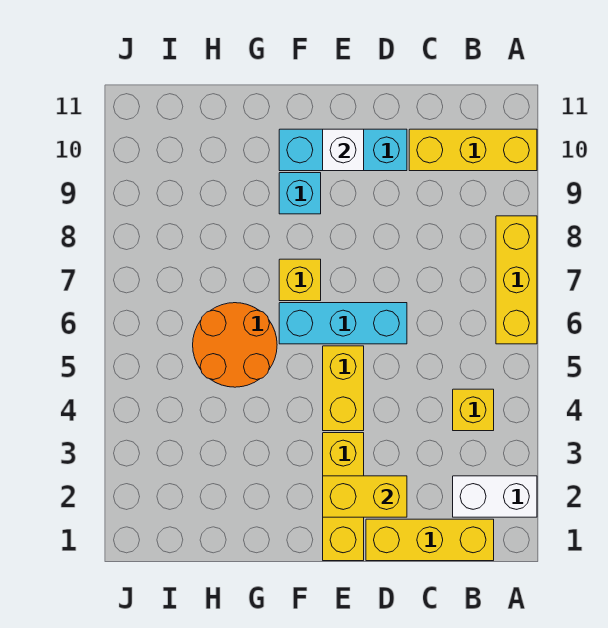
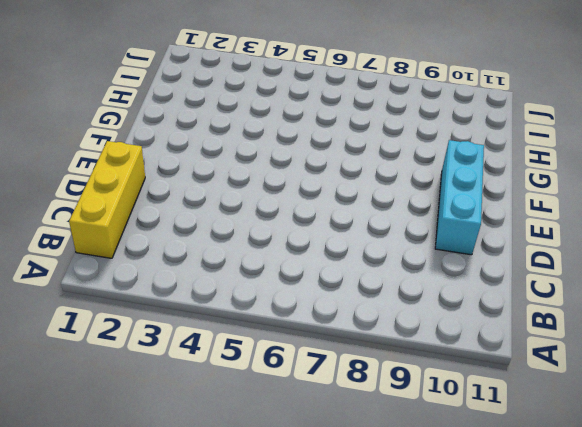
none -> white 1x2 brick [453,476,537,517]
none -> yellow 1x3 brick [496,216,537,344]
none -> yellow 1x3 brick [409,129,537,171]

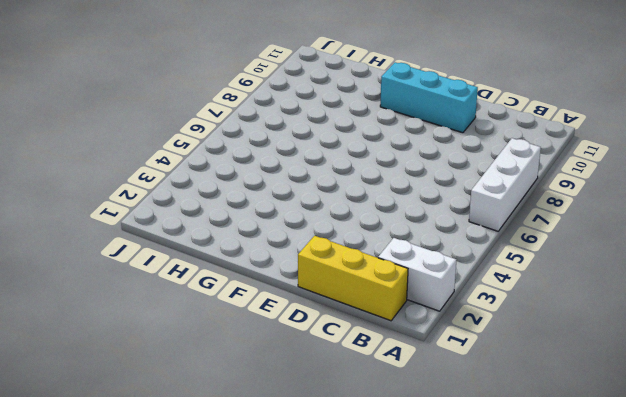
white 1x3 brick [469,138,541,231] -> yellow 1x3 brick [496,216,537,344]
none -> yellow 1x3 brick [409,129,537,171]
none -> yellow 1x1 brick [453,389,494,431]
none -> cyan 1x3 brick [279,303,407,344]

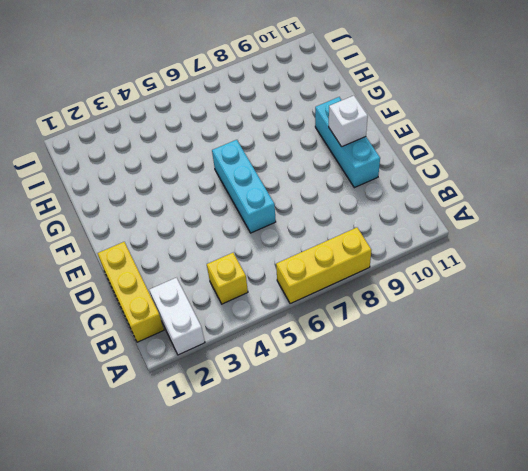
none -> yellow 1x3 brick [409,129,537,171]
none -> yellow 1x3 brick [323,433,364,561]
none -> yellow 1x2 brick [323,346,364,431]

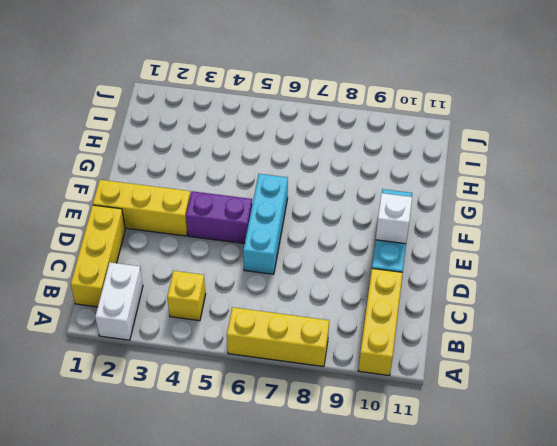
purple 1x2 brick [186,191,252,244] -> yellow 1x2 brick [323,346,364,431]
none -> yellow 1x1 brick [279,259,321,301]
none -> cyan 1x1 brick [279,173,321,214]
none -> orange 2x2 round brick [193,303,277,387]

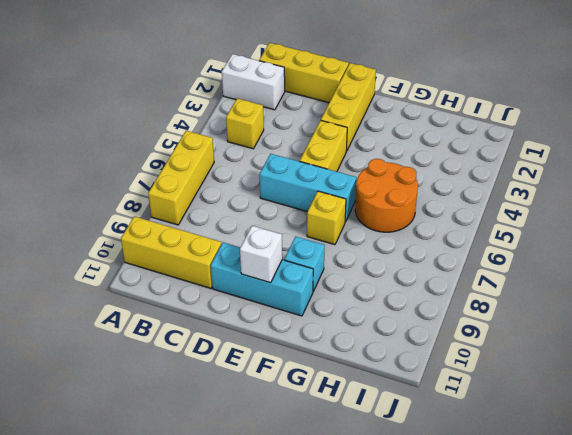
none -> yellow 1x2 brick [323,476,407,517]

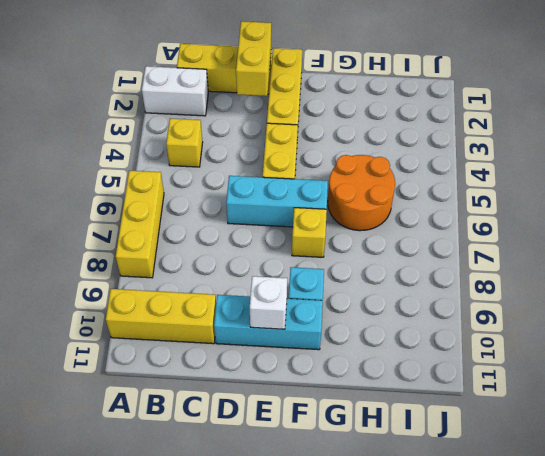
yellow 1x2 brick [236,21,271,96] -> yellow 1x2 brick turned to [323,476,407,517]

